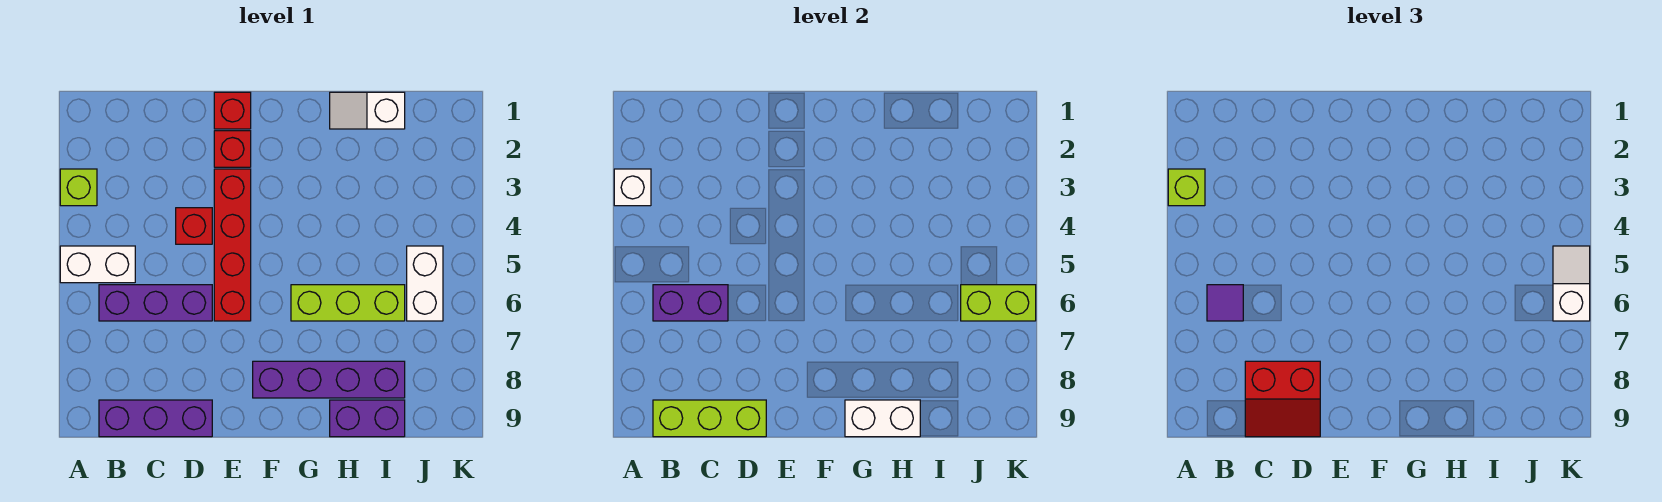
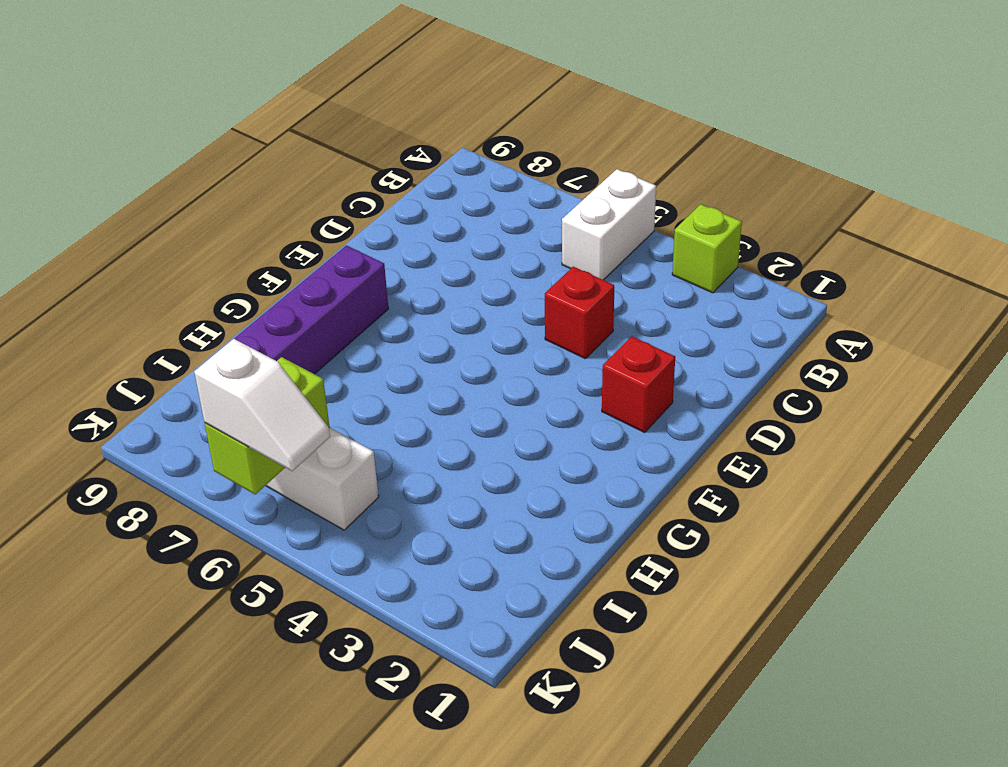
none -> purple 1x3 brick [99,285,212,321]
none -> purple 1x3 brick [99,400,212,437]
none -> red 1x1 brick [214,92,251,129]

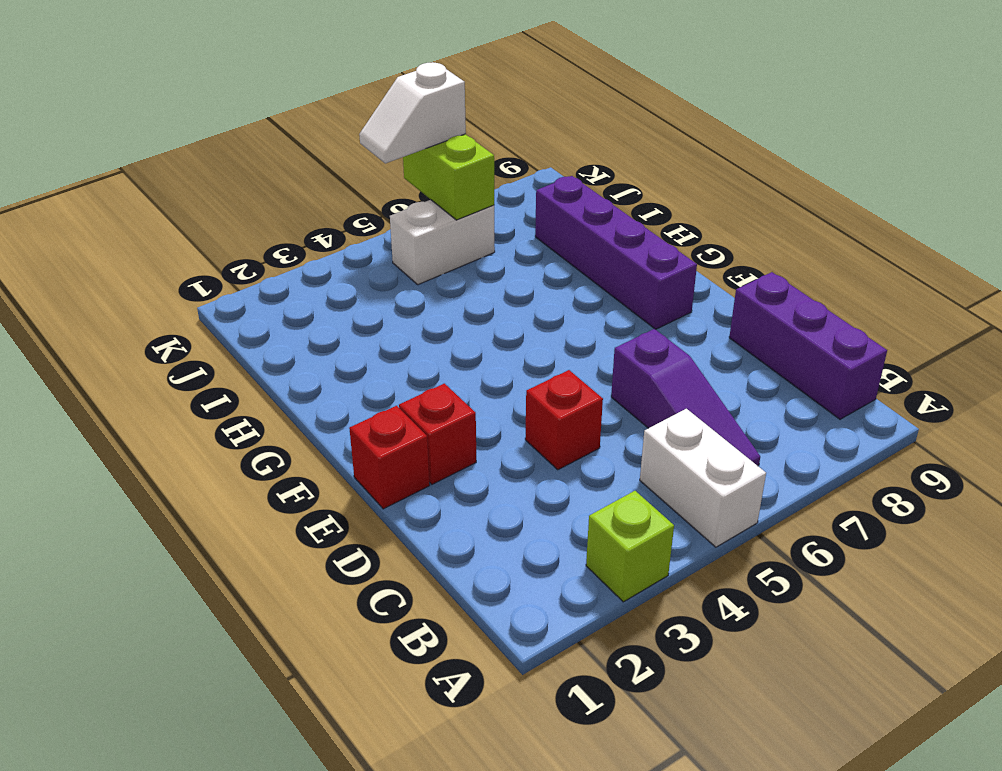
purple 1x3 slope [611,329,760,466] -> purple 1x3 brick [99,285,212,321]
none -> red 1x4 brick [214,169,251,321]
none -> lime 1x3 brick [291,285,405,321]
none -> white 1x2 slope [330,92,405,129]

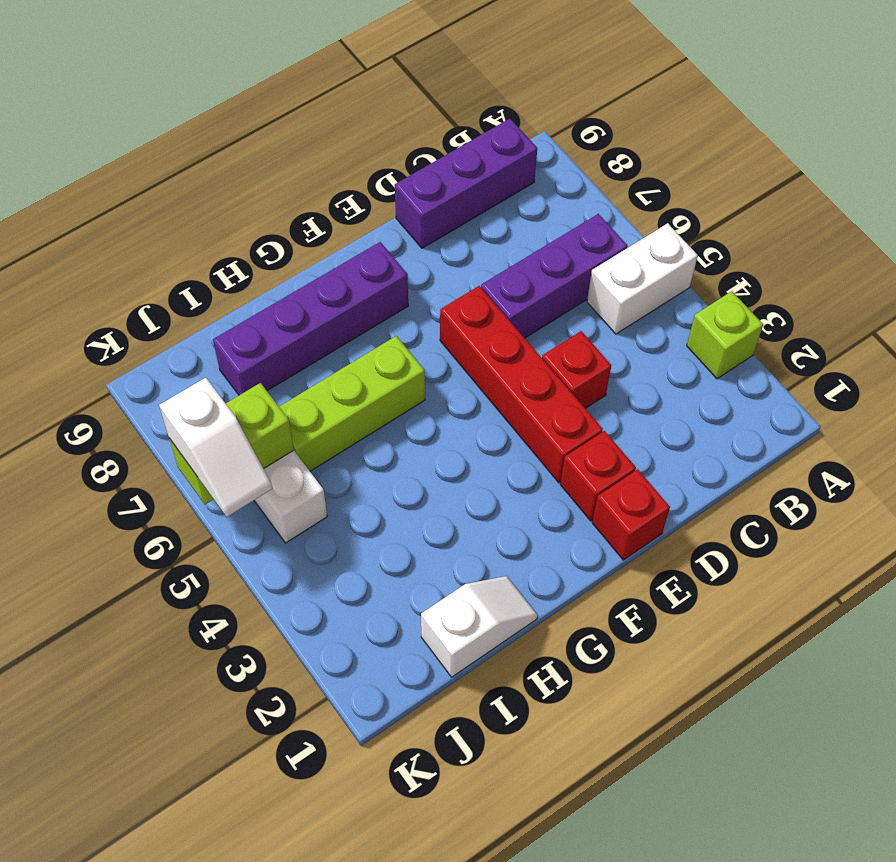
none -> purple 1x2 brick [330,400,405,437]
none -> white 1x1 brick [614,169,651,206]
none -> purple 1x2 brick [653,285,728,321]

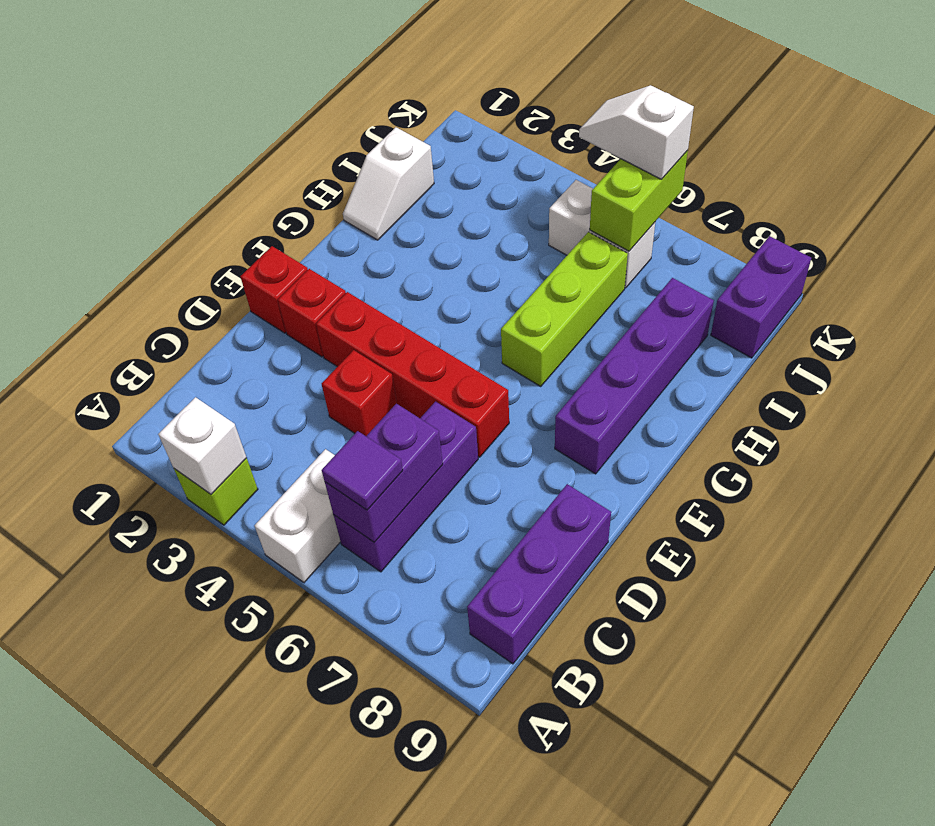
purple 1x2 brick [711,236,811,358] -> purple 1x2 brick moved to [330,400,405,437]
none -> lime 1x3 brick [653,400,766,437]
none -> white 1x2 brick [845,400,920,437]
none -> lime 1x1 brick [1168,169,1205,206]

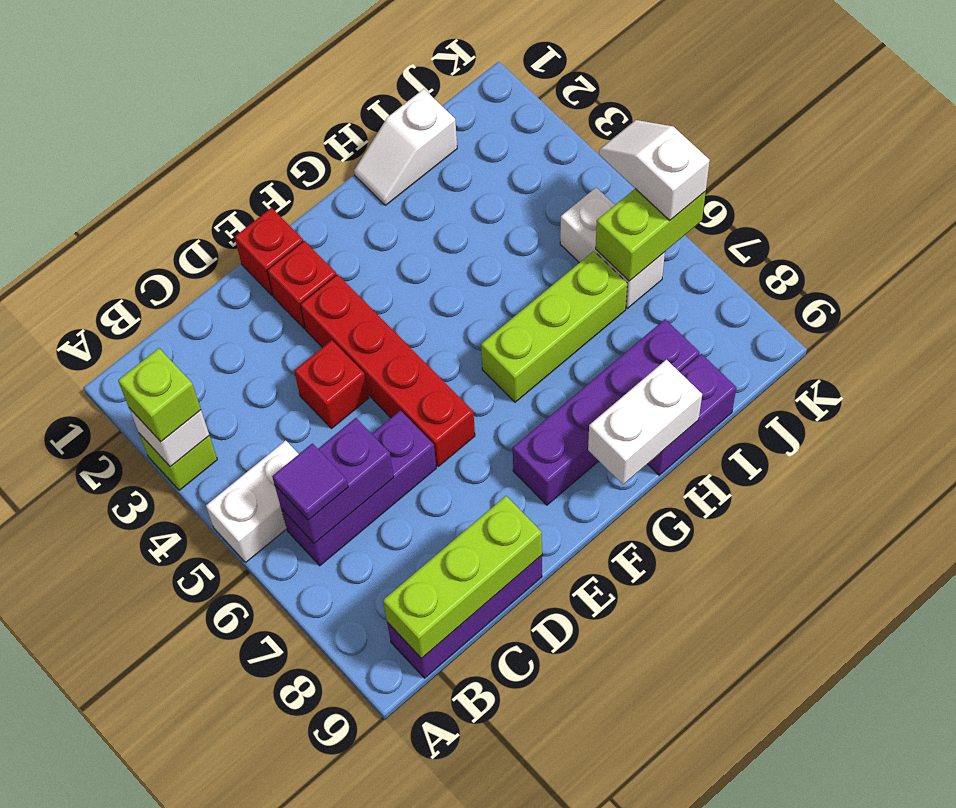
none -> red 2x2 slope [1245,361,1320,437]

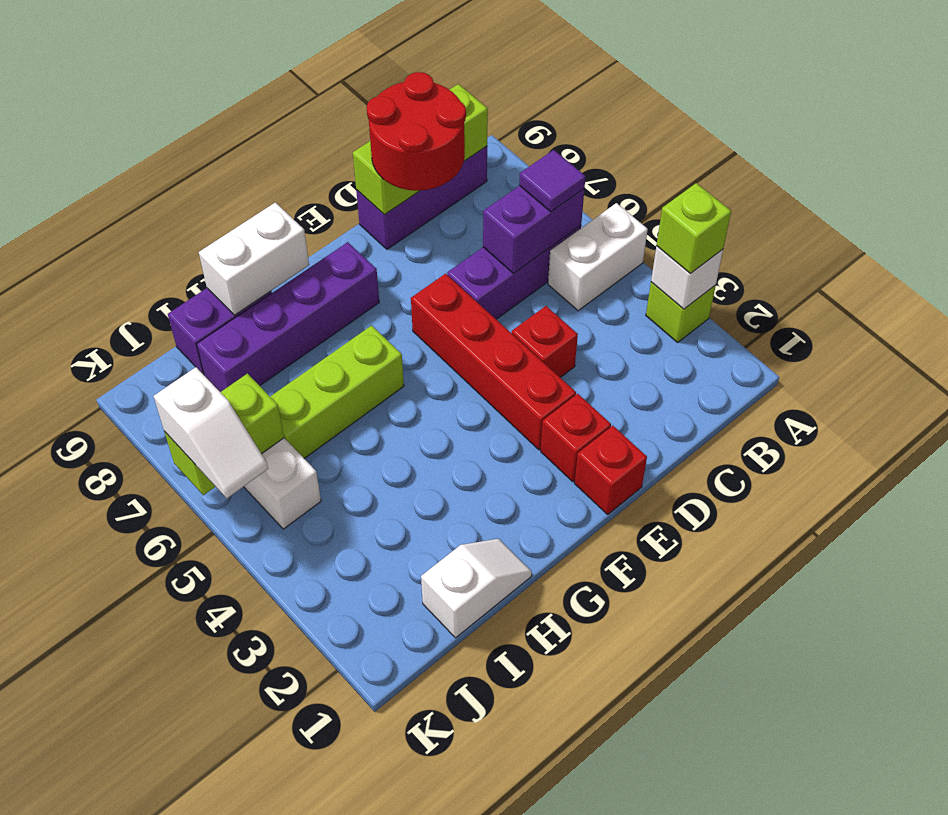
red 2x2 round brick [367,72,466,191] -> red 2x2 slope [1245,361,1320,437]

